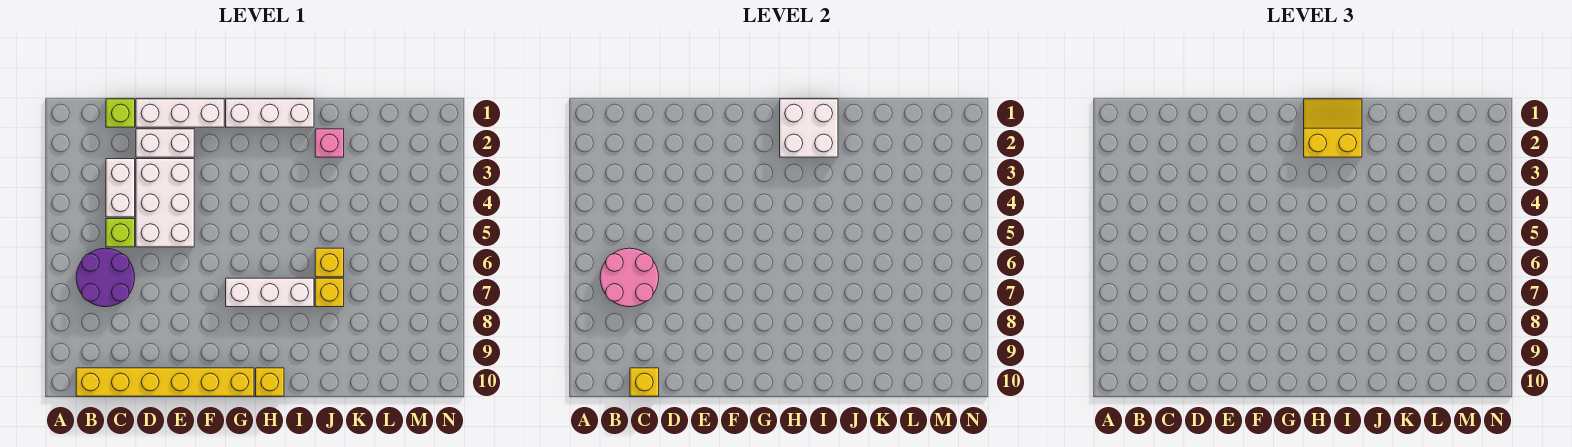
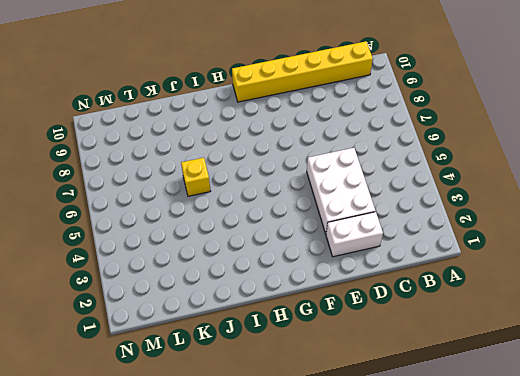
none -> purple 2x2 round brick [76,248,135,307]
none -> lime 1x1 brick [106,99,135,127]
none -> white 1x2 brick [106,159,135,217]

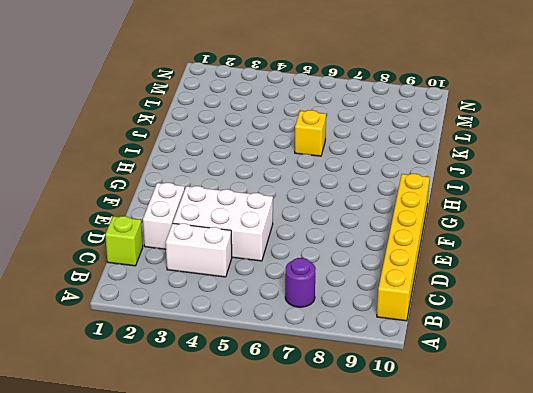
purple 1x1 round brick [285,258,316,307] -> purple 2x2 round brick [76,248,135,307]
none -> lime 1x1 brick [106,219,135,247]
none -> white 1x3 brick [136,99,224,127]
none -> white 1x3 brick [226,99,314,127]

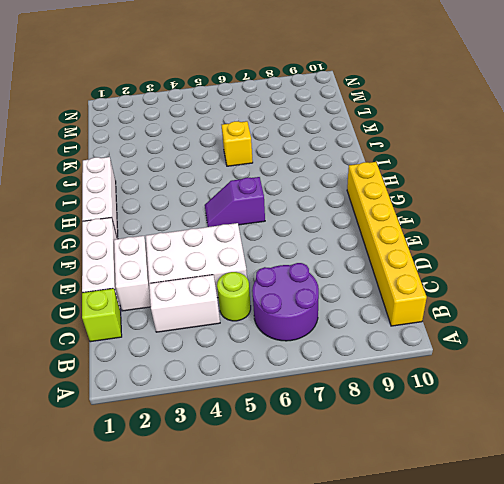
lime 1x1 round brick [217,272,251,321] -> lime 1x1 brick [106,219,135,247]
purple 1x2 slope [205,177,265,227] -> none
none -> white 1x3 brick [226,278,314,307]
none -> yellow 1x1 brick [256,368,284,396]
none -> pink 1x1 brick [315,129,344,157]

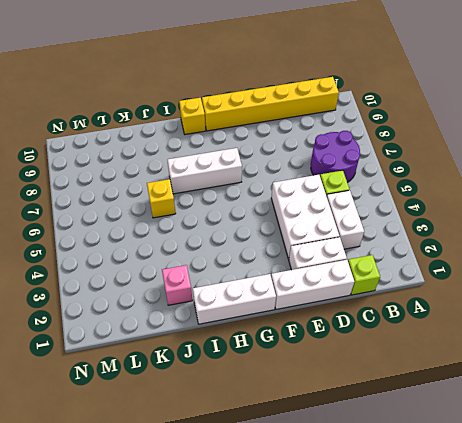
none -> yellow 1x1 brick [315,278,344,307]
none -> pink 2x2 round brick [600,248,659,307]
none -> yellow 1x1 brick [630,368,659,396]

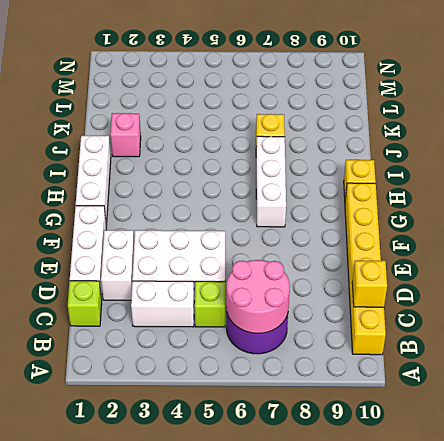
none -> yellow 1x1 brick [315,248,344,277]
none -> white 2x2 brick [780,99,838,157]
none -> yellow 2x2 slope [1304,99,1362,157]

